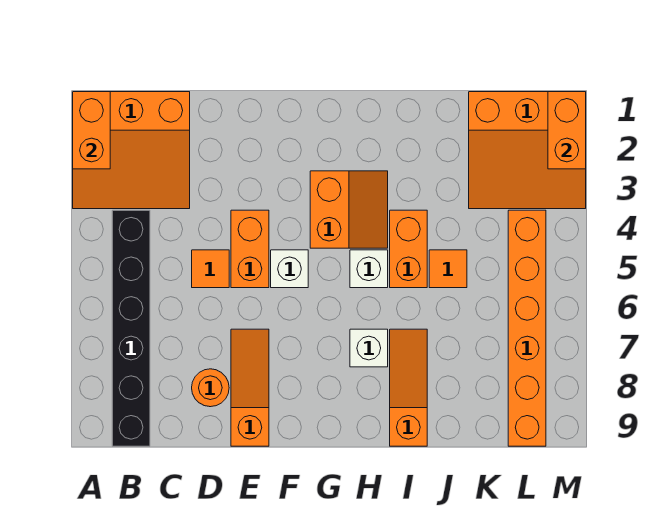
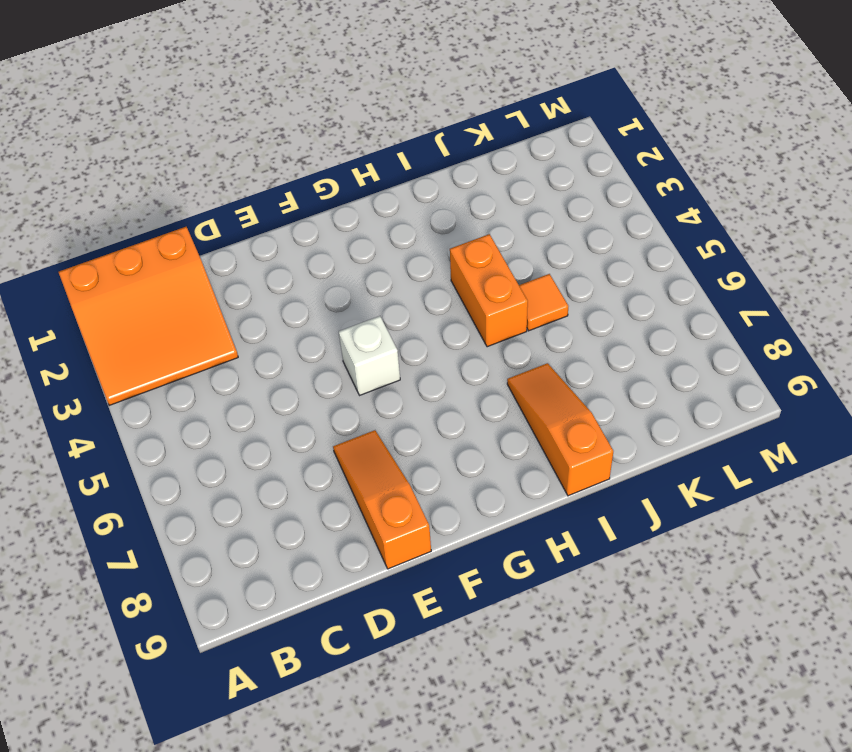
none -> black 1x6 brick [112,210,150,446]
none -> orange 1x1 tile [192,250,229,288]
none -> orange 1x1 round brick [192,369,229,407]

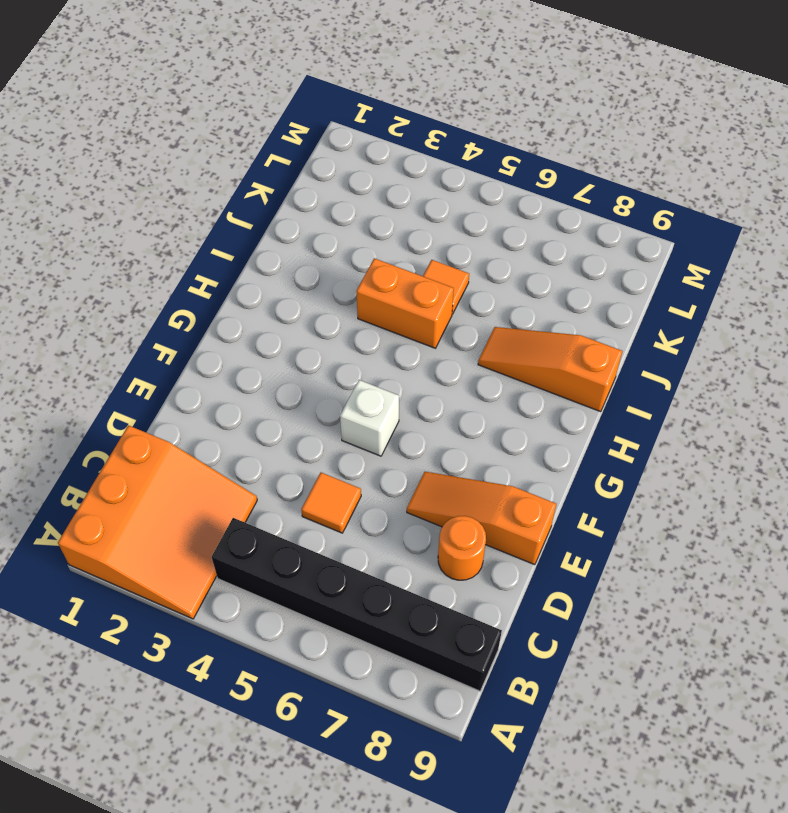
none -> orange 1x2 brick [231,210,269,288]
none -> orange 2x2 slope [310,171,388,248]
none -> white 1x1 brick [350,250,388,288]

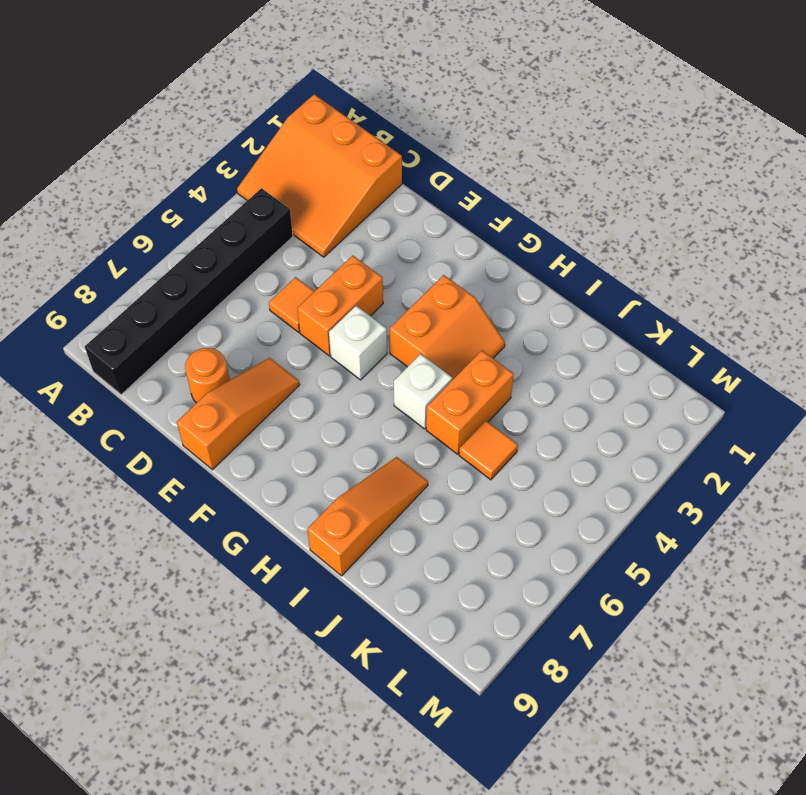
none -> white 1x1 brick [350,329,388,367]
none -> orange 3x3 slope [469,92,586,209]
none -> orange 1x6 brick [508,210,546,446]

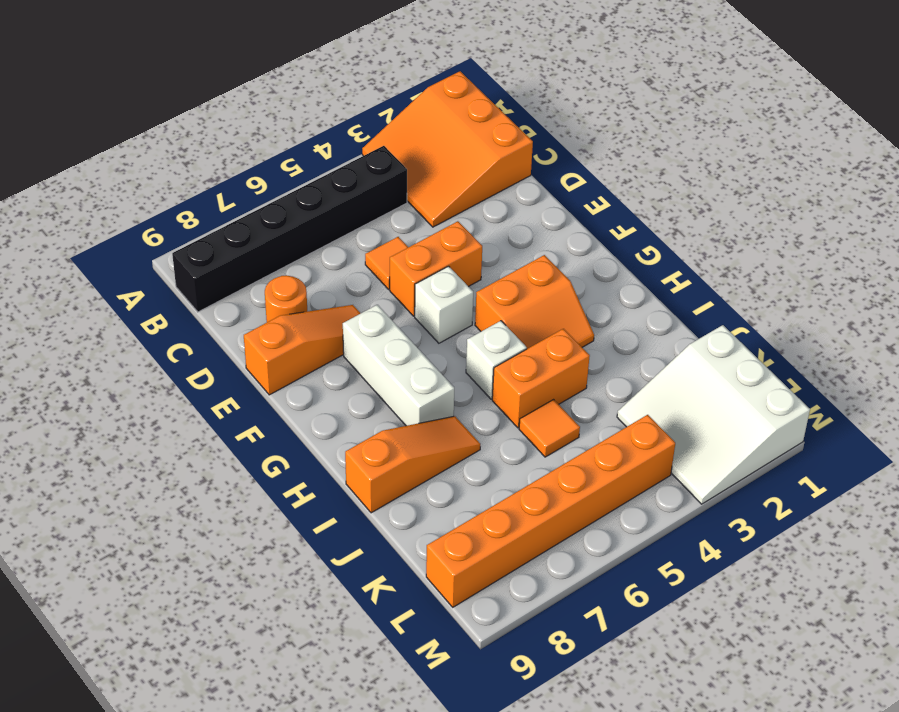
white 1x3 brick [343,305,454,426] -> white 1x1 brick [350,329,388,367]
white 3x3 slope [617,325,810,504] -> orange 3x3 slope [469,92,586,209]
none -> orange 1x2 brick [73,92,110,169]
none -> orange 1x2 brick [548,92,586,169]

